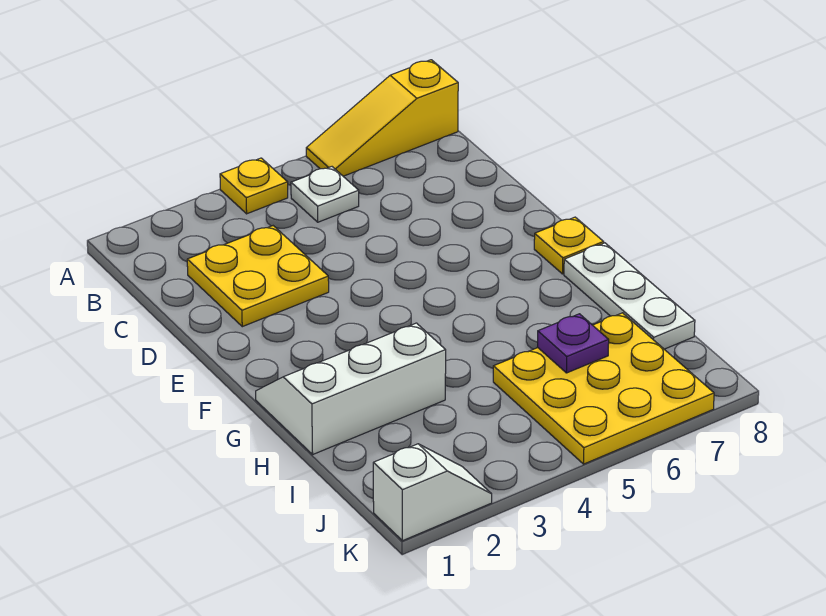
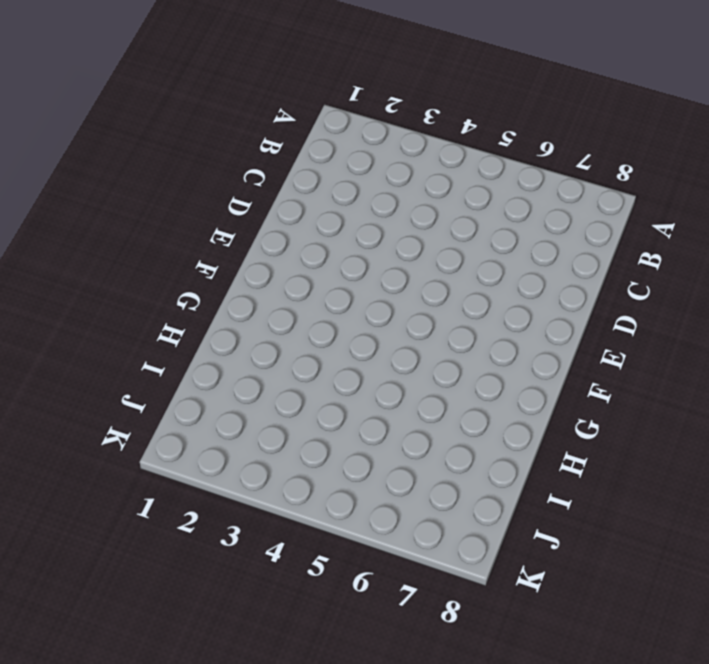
none -> yellow 1x1 plate [220,158,288,214]
none -> yellow 1x3 slope [306,60,458,176]

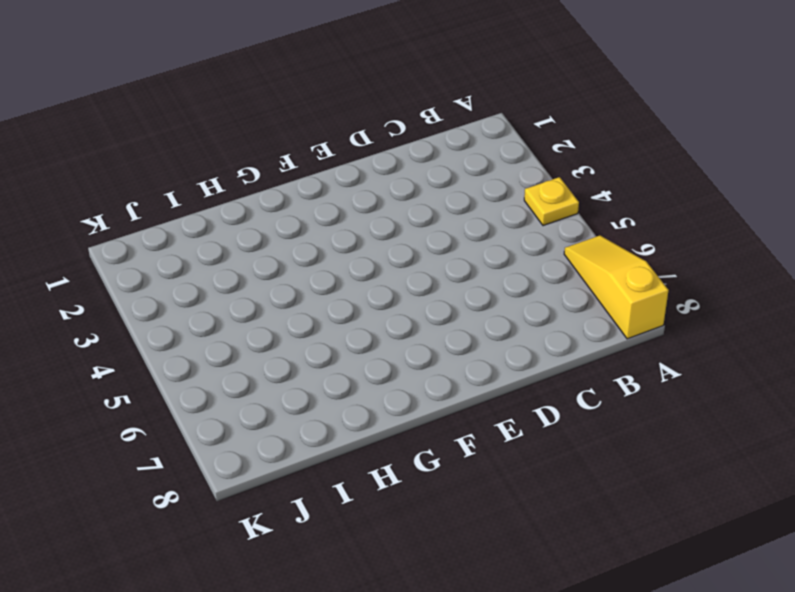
none -> white 1x1 plate [291,167,359,222]
none -> yellow 2x2 plate [187,226,329,327]

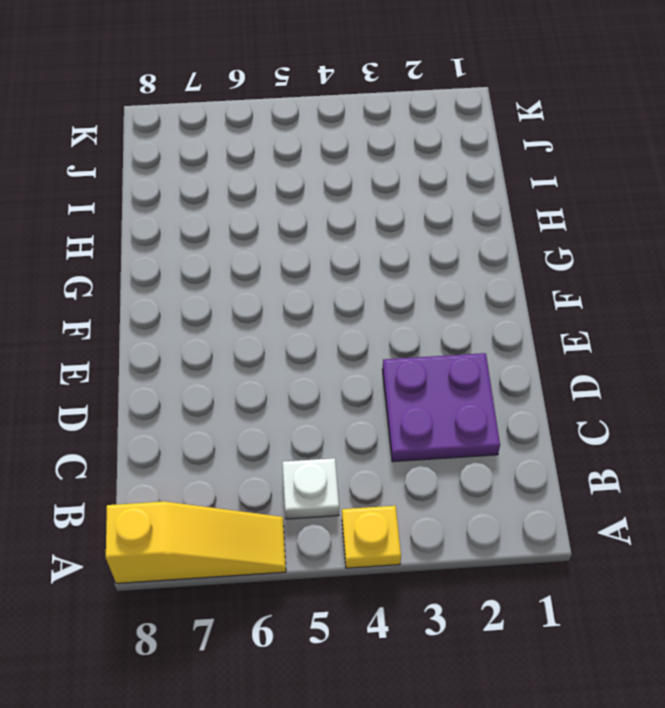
purple 2x2 plate [382,353,500,462] -> yellow 2x2 plate [187,226,329,327]
none -> yellow 1x1 plate [534,217,604,274]
none -> white 2x3 slope [256,323,446,454]

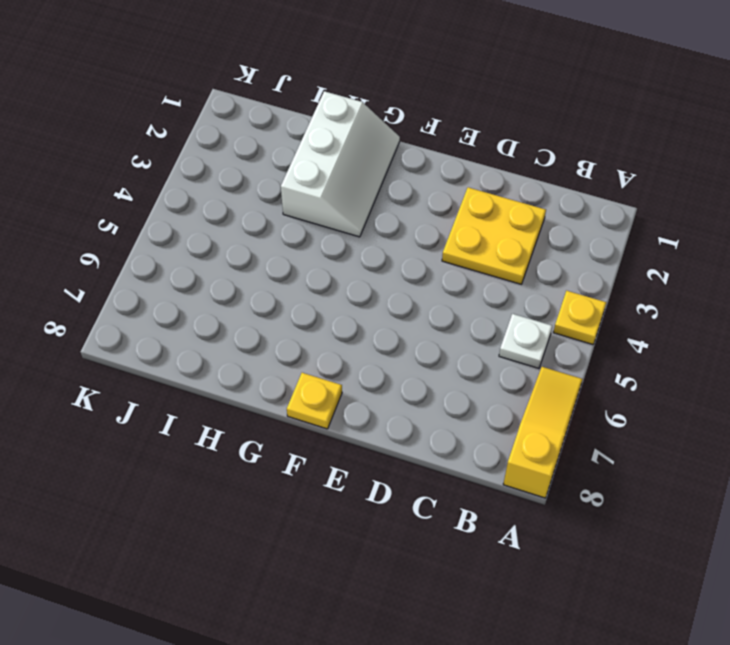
none -> white 1x3 plate [564,243,695,349]
none -> yellow 3x3 plate [493,313,714,464]

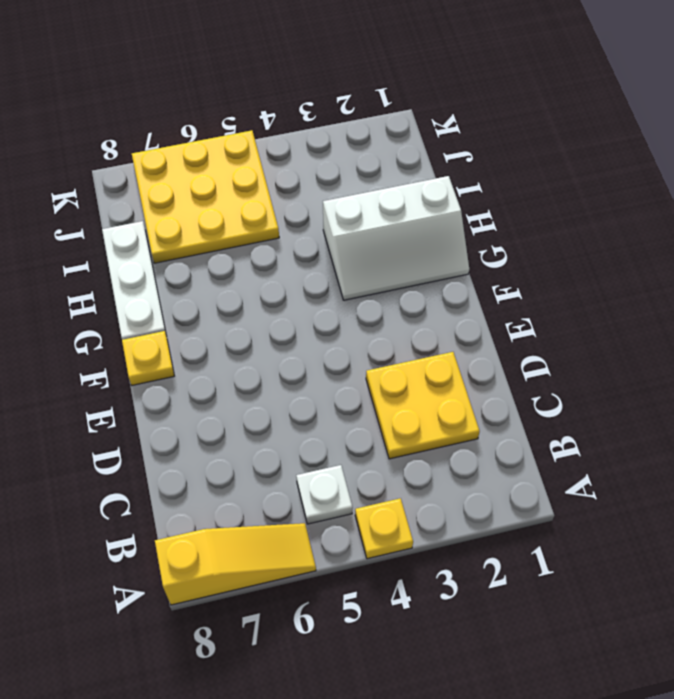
none -> white 1x2 slope [373,444,492,541]
none -> purple 1x1 plate [538,314,609,373]

